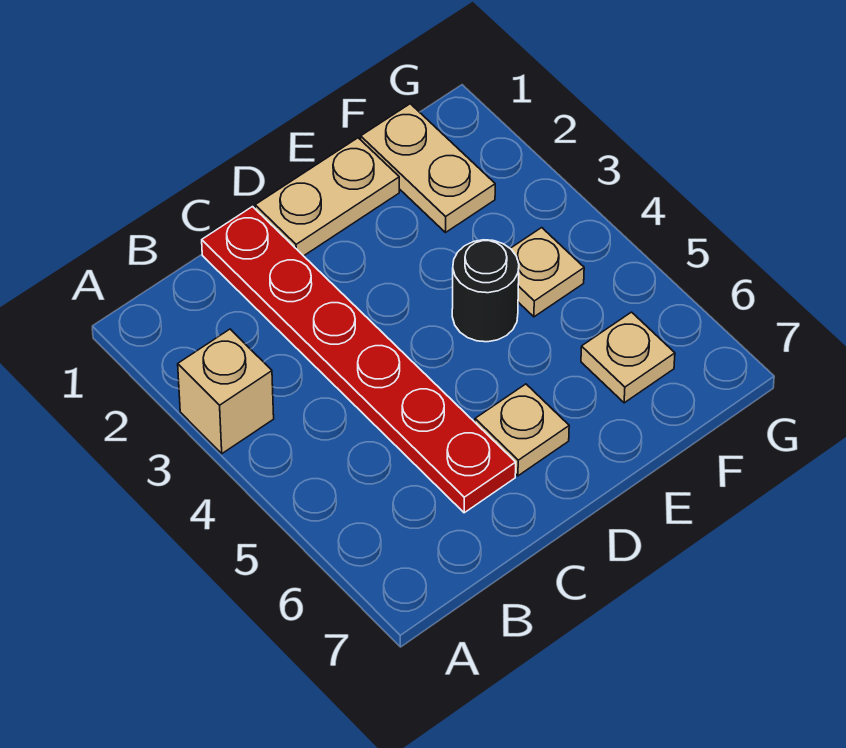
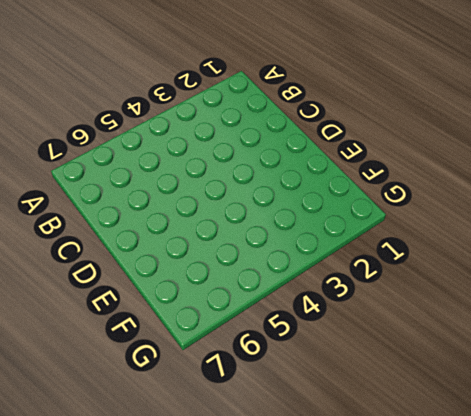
none -> tan 1x1 brick [178,329,274,454]
none -> red 1x6 plate [202,207,516,513]

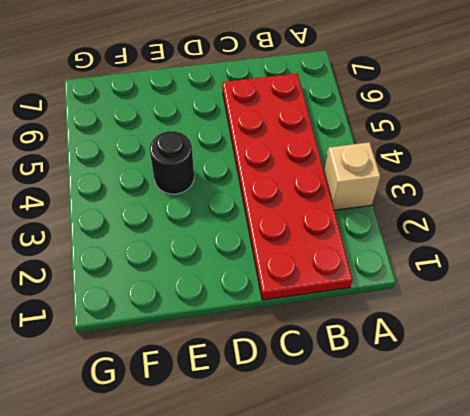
red 2x6 plate [222,73,353,300] -> red 1x6 plate [202,207,516,513]
none -> tan 1x2 plate [255,138,399,256]
none -> tan 1x1 plate [475,384,569,476]

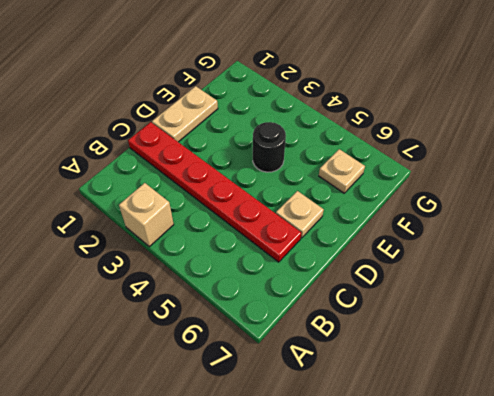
none -> tan 1x2 plate [361,104,495,233]
none -> tan 1x1 plate [510,228,584,317]

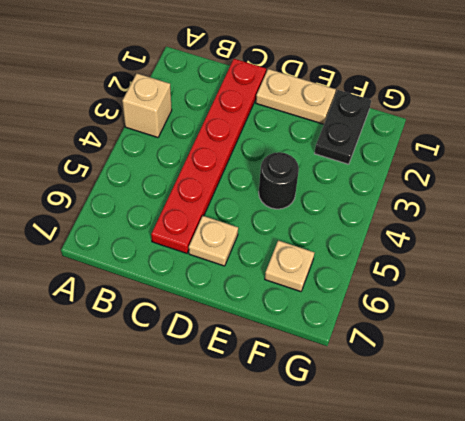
black 1x2 plate [315,90,371,164] -> tan 1x2 plate [361,104,495,233]
none -> tan 1x1 plate [510,228,584,317]

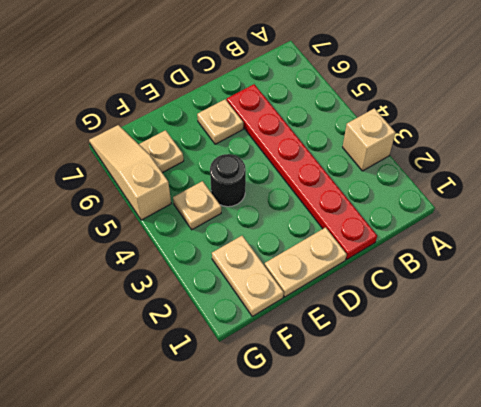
tan 1x3 slope [89,125,171,220] -> none

